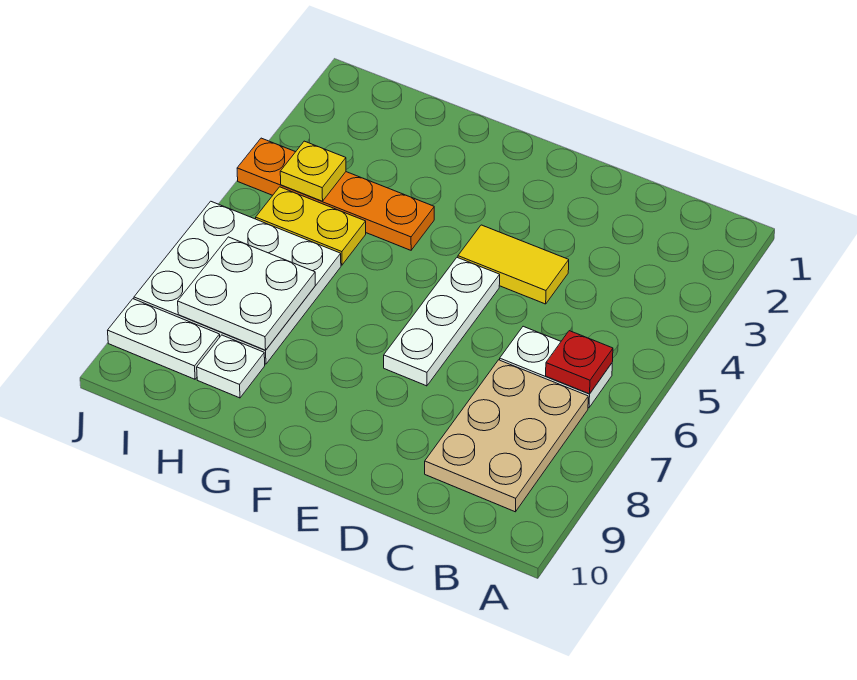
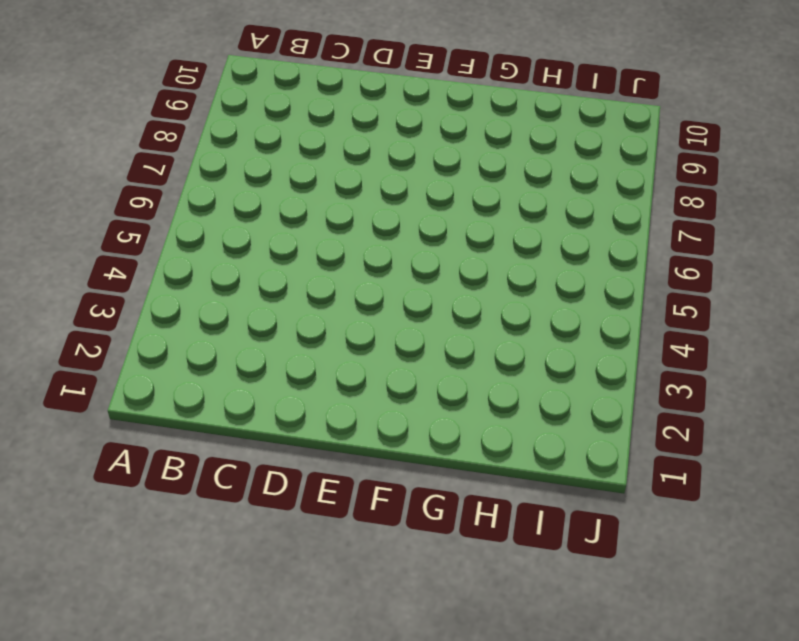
none -> white 1x2 plate [500,326,612,408]
none -> tan 2x3 plate [425,360,588,512]
none -> yellow 1x2 tile [458,225,569,304]

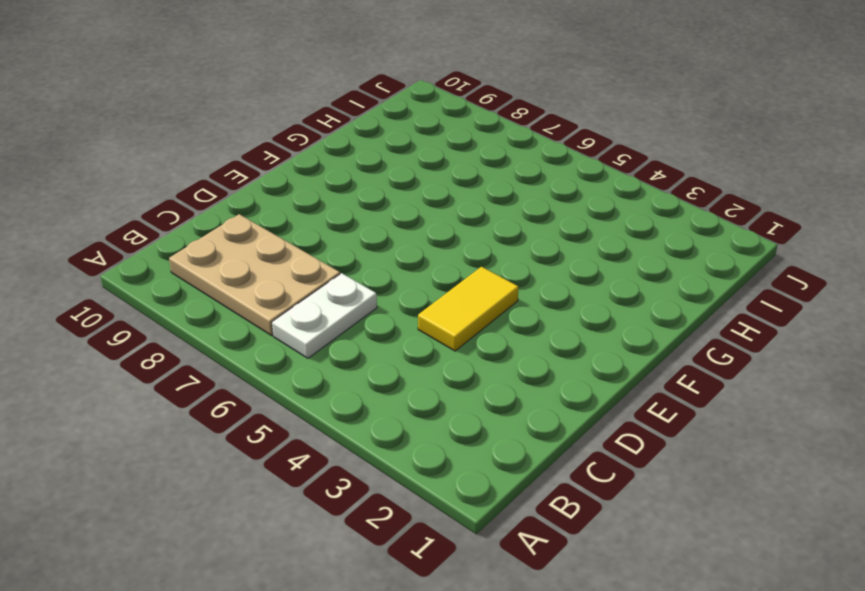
none -> white 1x3 plate [384,258,500,386]
none -> orange 1x4 plate [237,138,434,250]
none -> yellow 1x2 plate [256,187,366,265]

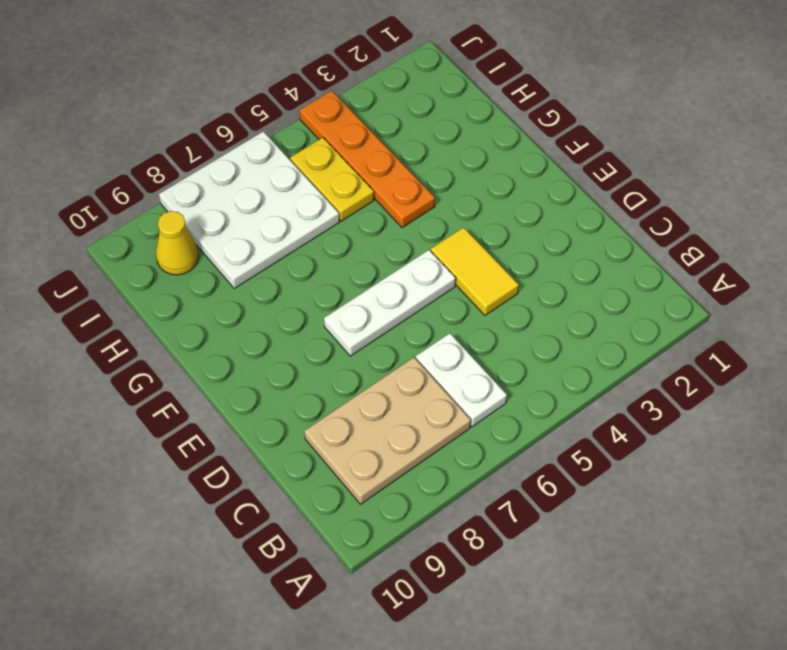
yellow 1x1 cone [156,211,199,275] -> white 1x2 plate [108,299,220,379]
none -> white 1x1 plate [197,335,265,398]
none -> red 1x1 plate [546,331,613,394]
none -> white 2x2 plate [178,237,315,350]

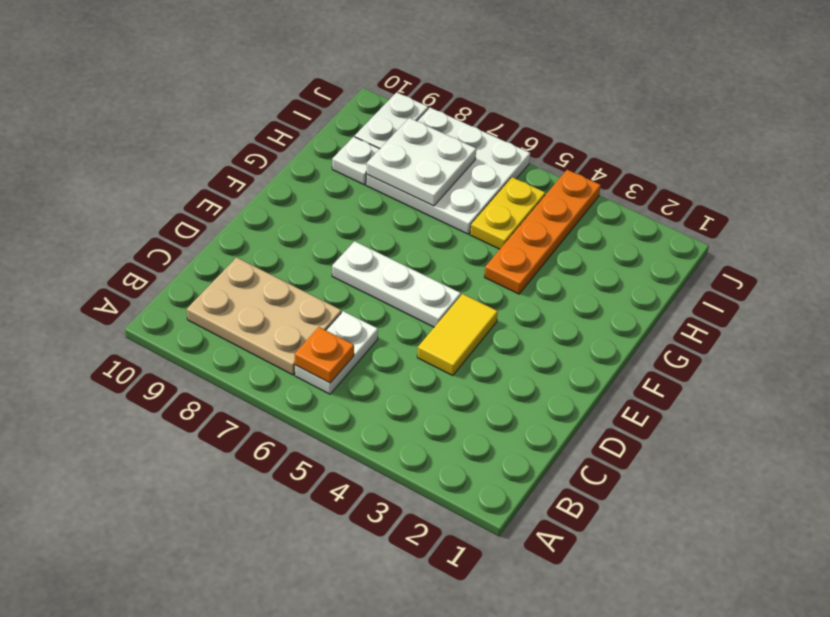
orange 1x1 plate [295,327,354,383] -> red 1x1 plate [546,331,613,394]
none -> yellow 1x1 plate [280,141,346,201]

